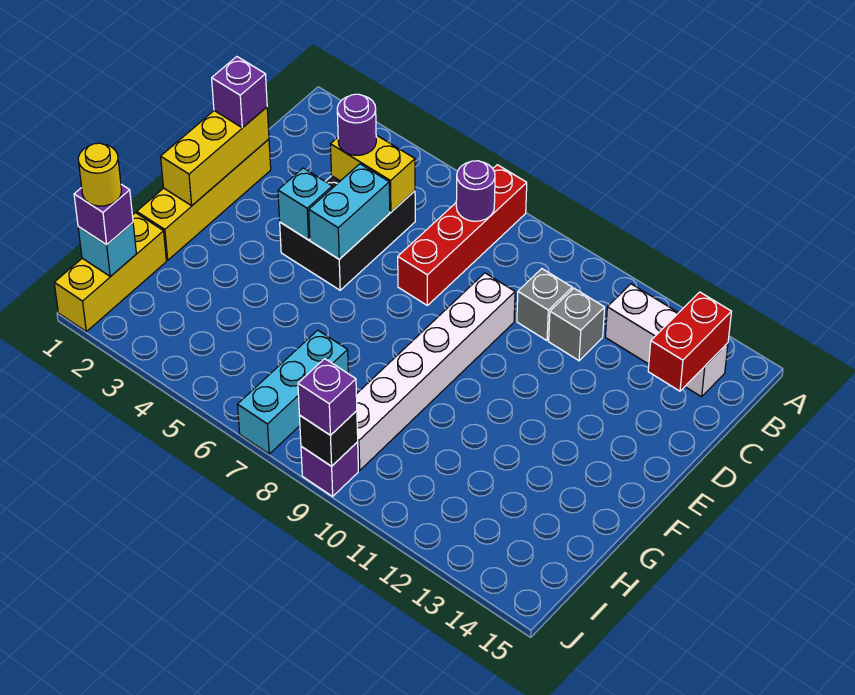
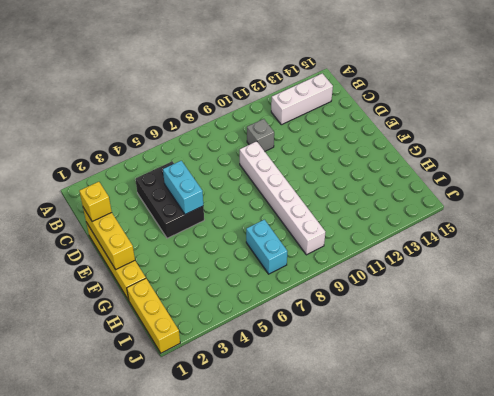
yellow 1x1 brick [80,182,112,222] -> purple 1x1 brick [212,57,267,128]
cyan 1x2 brick [246,220,287,274] -> cyan 1x3 brick [237,330,348,454]
none -> red 1x4 brick [398,165,527,305]
none -> grey 1x1 brick [549,288,605,361]
none -> purple 1x1 brick [301,442,358,496]

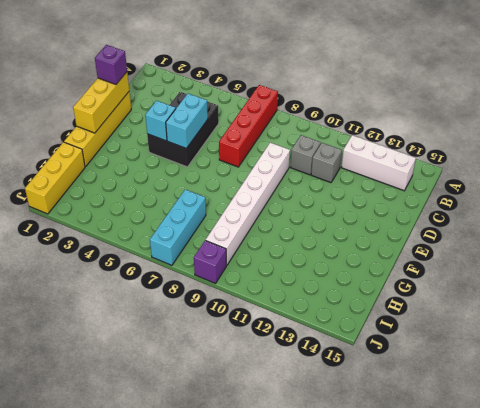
none -> purple 1x1 round brick [456,161,495,221]
none -> red 1x2 brick [648,292,732,391]
none -> yellow 1x2 brick [330,135,415,212]

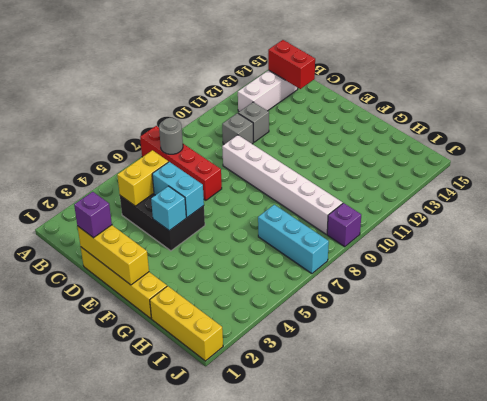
grey 1x1 round brick [159,118,183,154] -> purple 1x1 round brick [456,161,495,221]
none -> cyan 1x1 brick [78,223,136,277]
none -> black 1x1 brick [299,411,358,466]
none -> purple 1x1 round brick [337,94,376,155]

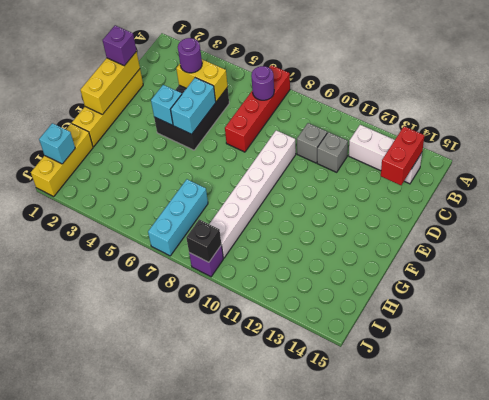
none -> purple 1x1 brick [74,184,133,245]
none -> purple 1x1 brick [298,359,357,435]
none -> yellow 1x1 round brick [78,143,121,206]

